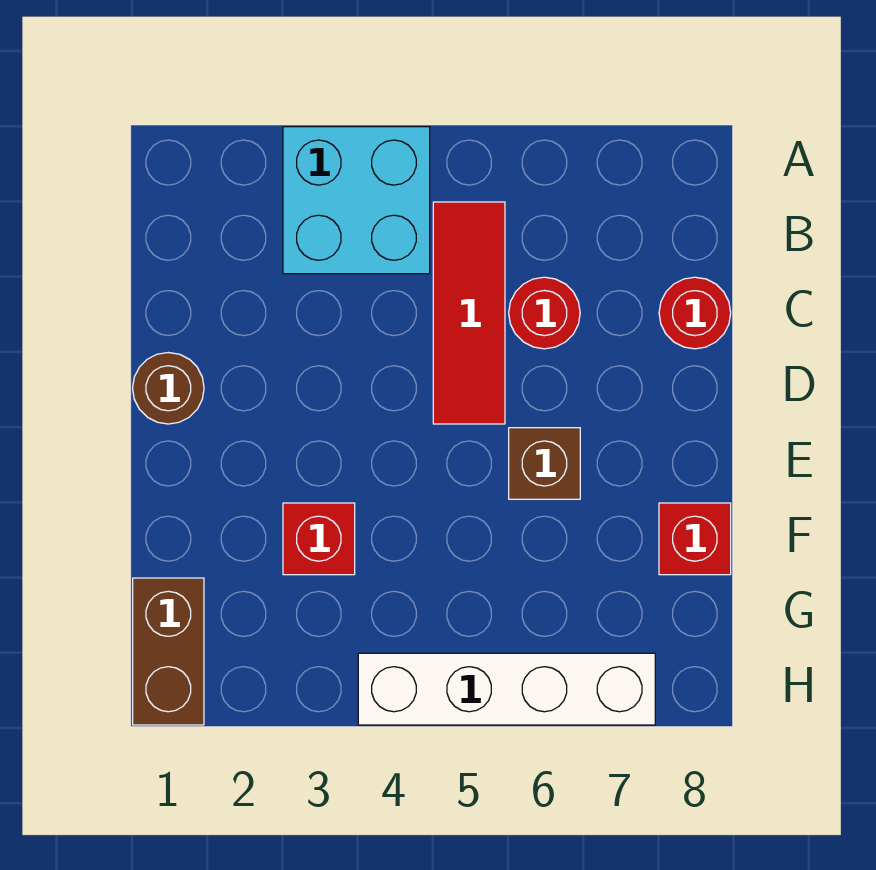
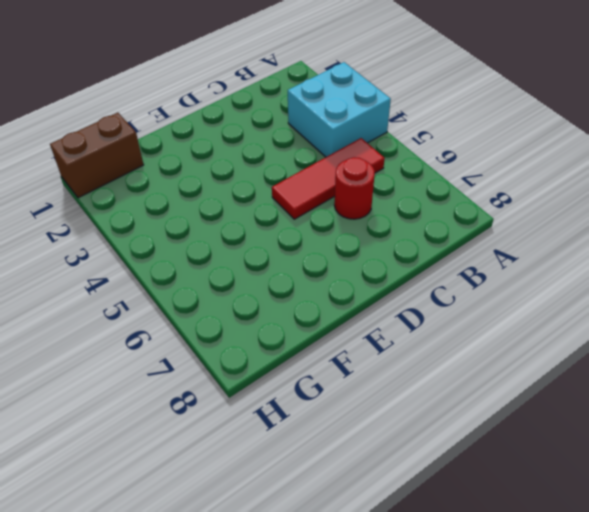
none -> red 1x1 round brick [659,277,731,349]
none -> brown 1x1 round brick [133,353,204,424]

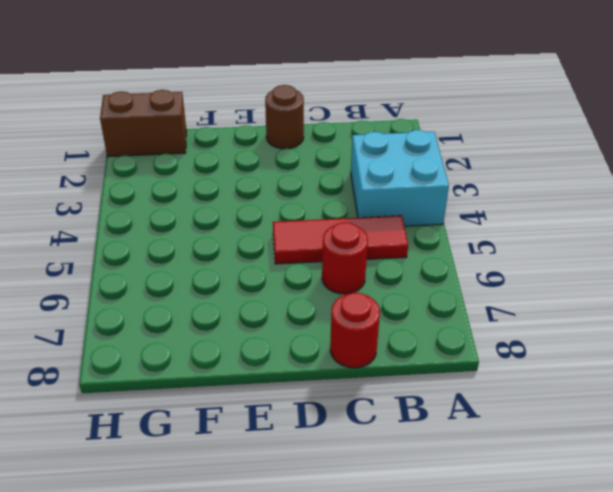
none -> brown 1x1 brick [509,428,580,499]
none -> red 1x1 brick [283,503,355,575]

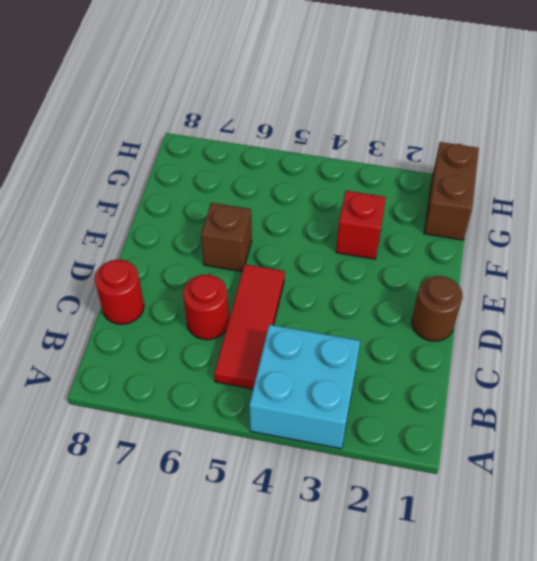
none -> red 1x1 brick [659,503,731,575]
none -> white 1x4 brick [358,653,655,725]

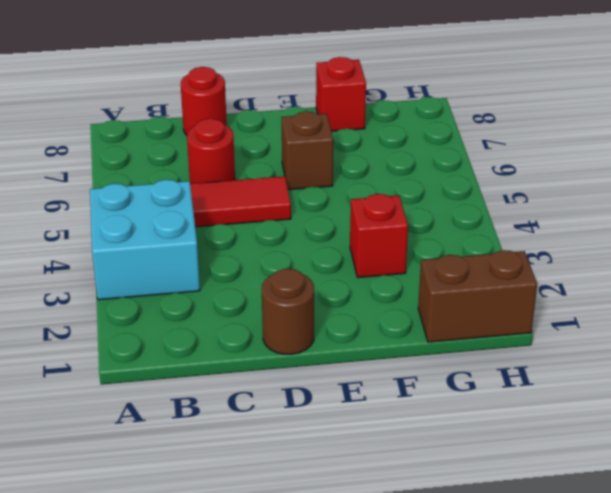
none -> white 1x4 brick [358,653,655,725]

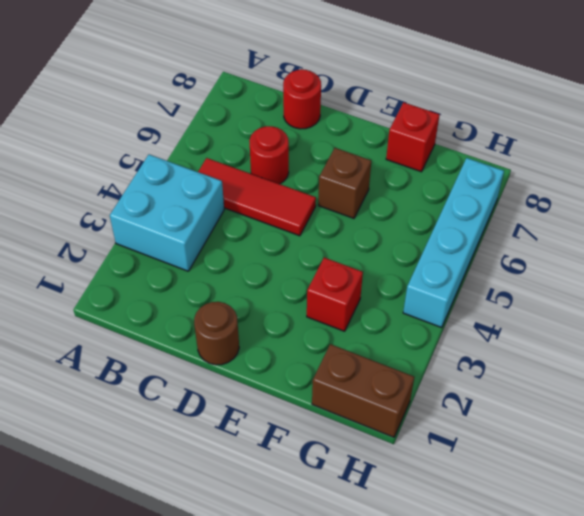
cyan 1x4 brick [403,158,504,328] -> white 1x4 brick [358,653,655,725]

